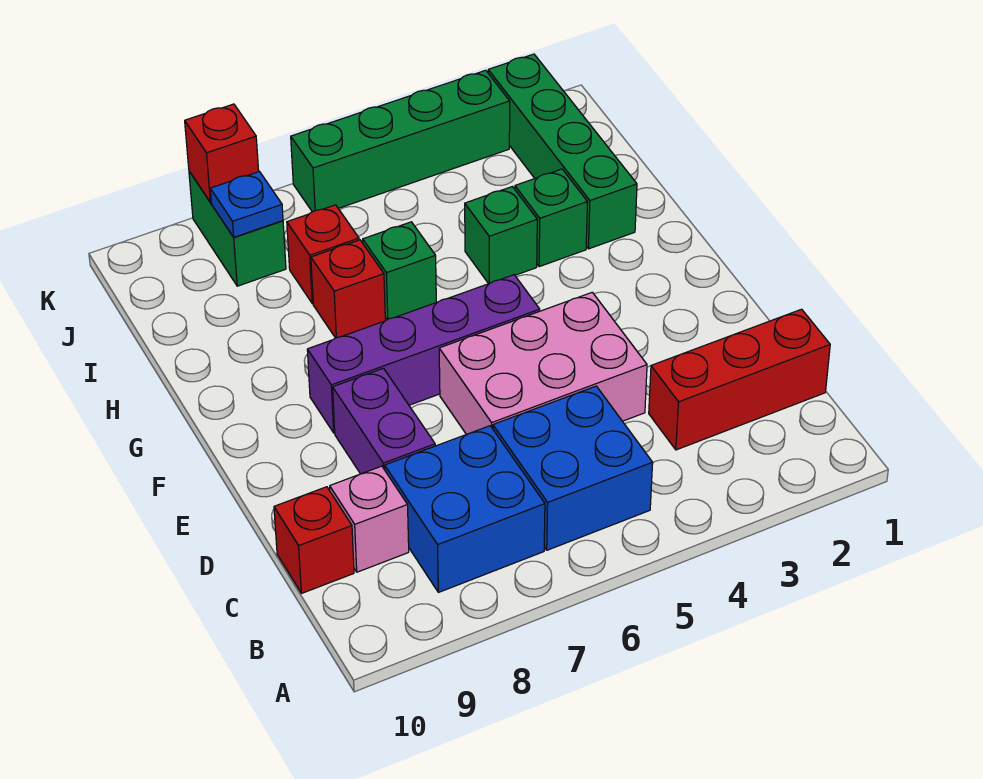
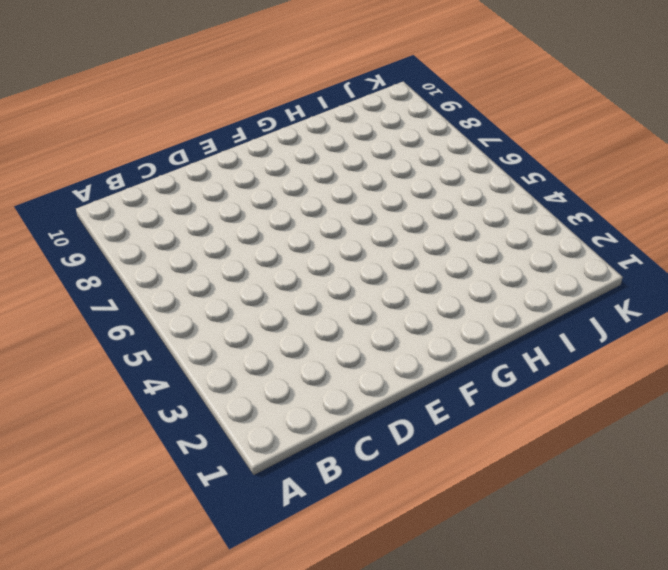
none -> blue 2x2 brick [493,386,653,550]
none -> blue 2x2 brick [385,426,545,592]
none -> red 1x3 brick [649,309,830,450]

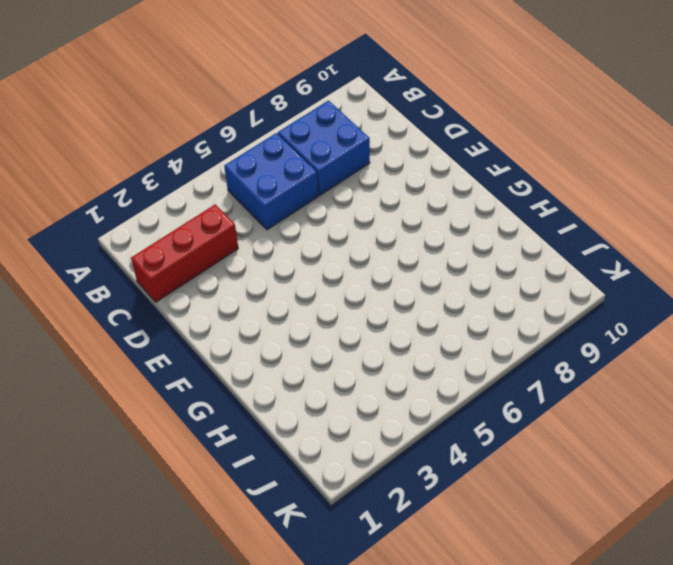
none -> pink 1x1 brick [330,466,409,572]
none -> red 1x1 brick [274,487,354,593]
none -> pink 2x3 brick [439,292,647,434]

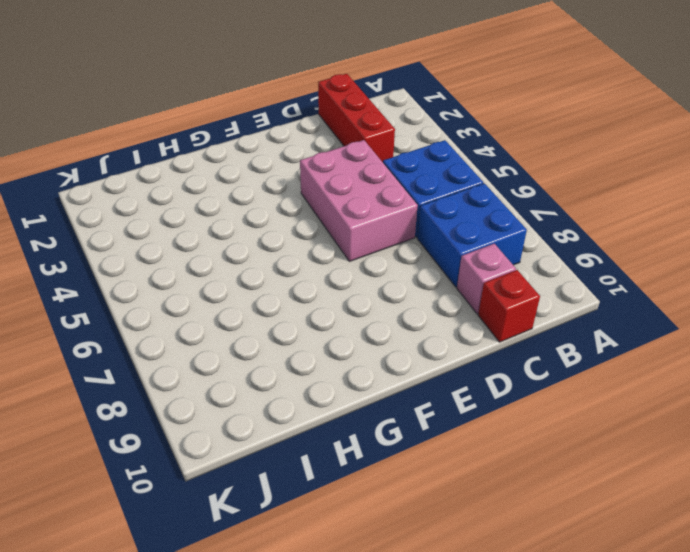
none -> purple 1x2 brick [333,368,435,474]
none -> purple 1x4 brick [307,275,540,433]
none -> green 1x4 brick [488,54,637,249]

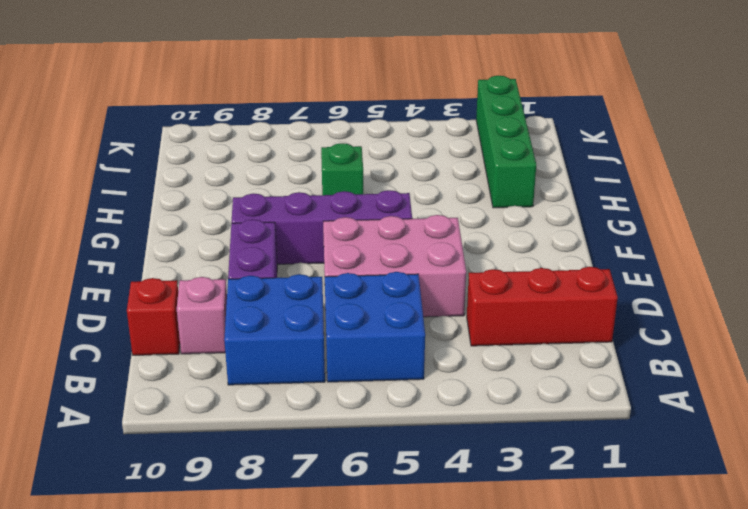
none -> green 1x1 brick [515,169,587,267]
none -> green 1x1 brick [465,187,537,284]
none -> red 1x1 brick [311,240,385,338]

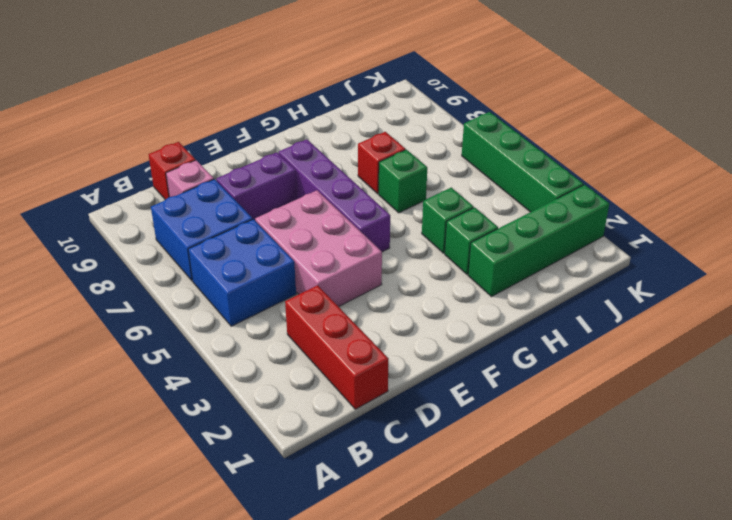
none -> red 1x1 brick [287,205,359,303]
none -> green 1x2 brick [189,171,286,286]
none -> blue 1x1 plate [210,172,283,237]

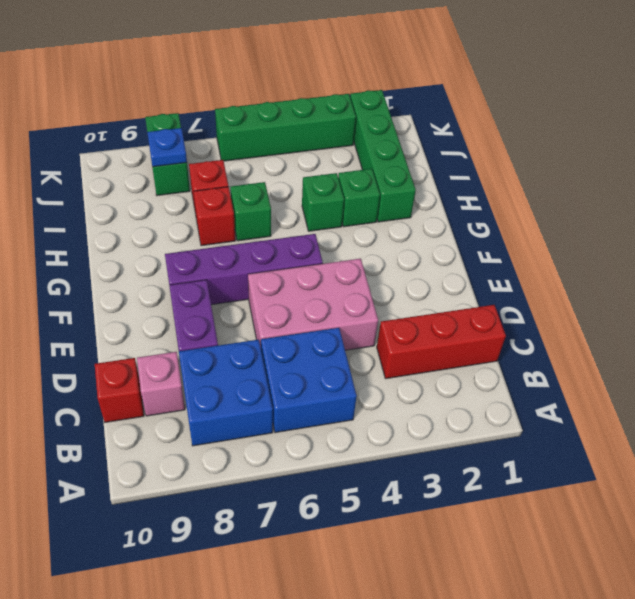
none -> red 1x1 brick [185,104,259,202]

